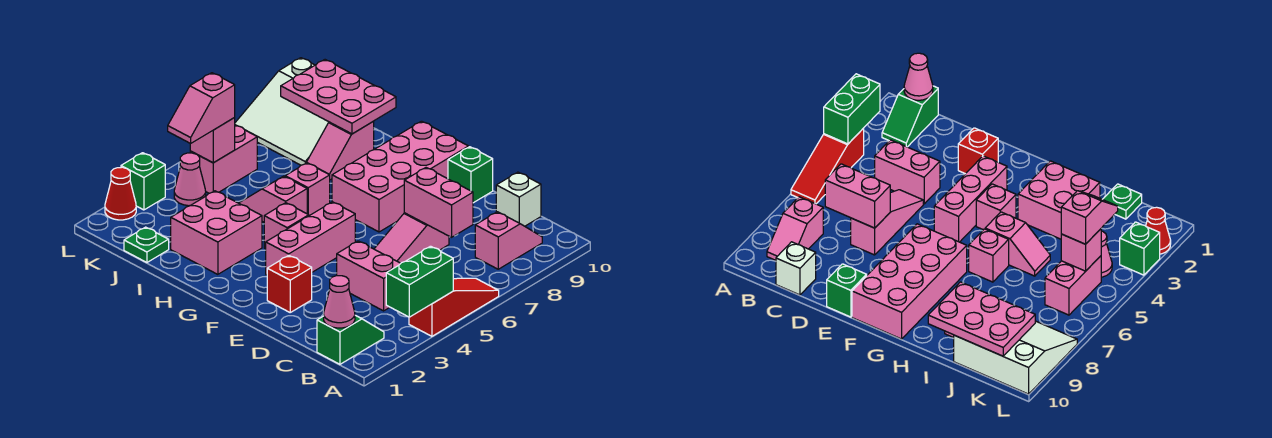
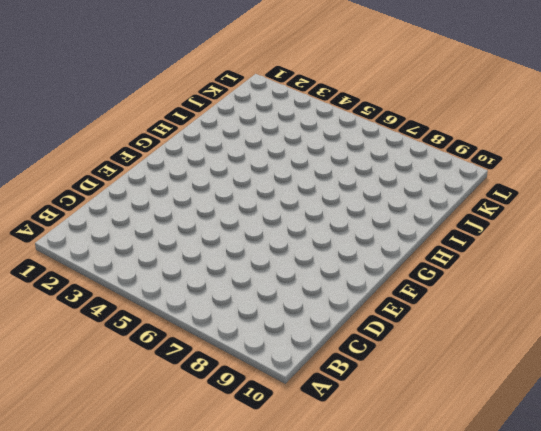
none -> red 1x3 slope [409,278,499,336]
none -> green 1x2 slope [317,315,384,364]
none -> pink 1x2 slope [475,212,542,269]

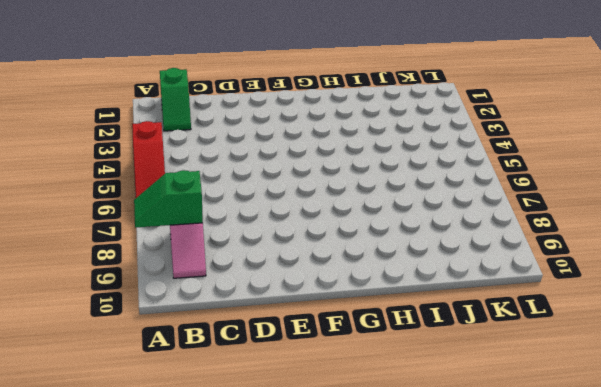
green 1x2 slope [134,170,203,228] -> none
none -> pink 1x2 brick [337,241,401,311]
none -> white 1x1 brick [496,172,541,226]
none -> pink 1x3 slope [374,213,449,263]

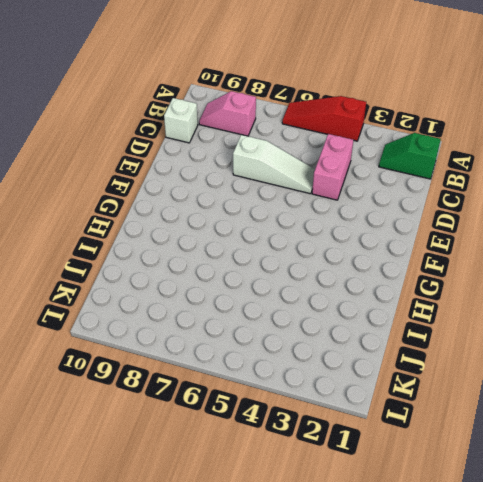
white 1x3 slope [233,135,315,194] -> pink 1x3 slope [374,213,449,263]
none -> red 1x1 brick [267,255,312,312]
none -> green 1x1 brick [448,147,493,203]
none -> pink 1x3 brick [266,202,355,275]

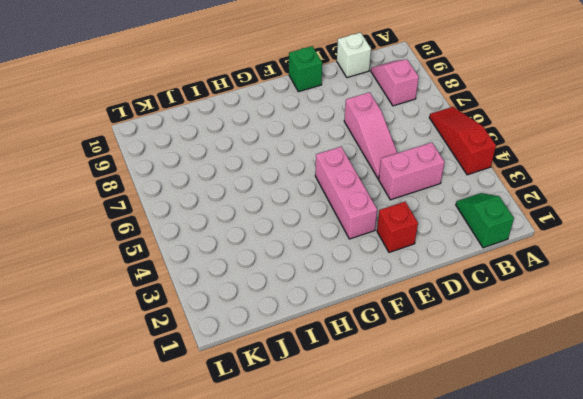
none -> pink 2x4 brick [332,121,469,232]
none -> pink 1x1 brick [264,203,309,249]
none -> pink 2x2 brick [171,191,262,274]

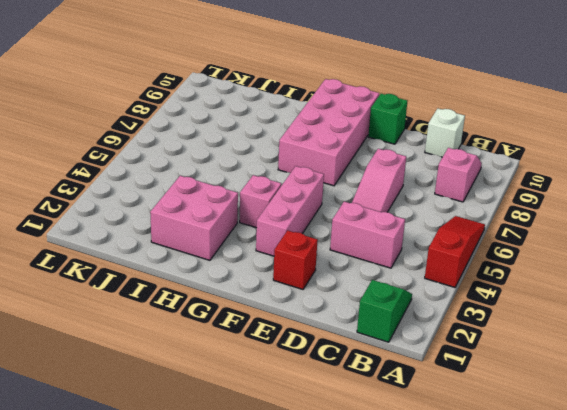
none -> pink 1x2 slope [239,176,307,222]
none -> pink 1x1 brick [285,163,330,216]
none -> pink 1x2 slope [306,122,374,180]

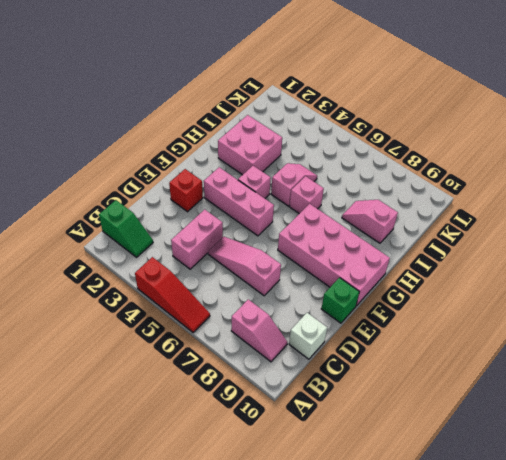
none -> green 1x1 plate [124,227,169,262]
none -> white 3x3 slope [235,58,329,165]
none -> pink 1x1 cone [174,153,206,206]

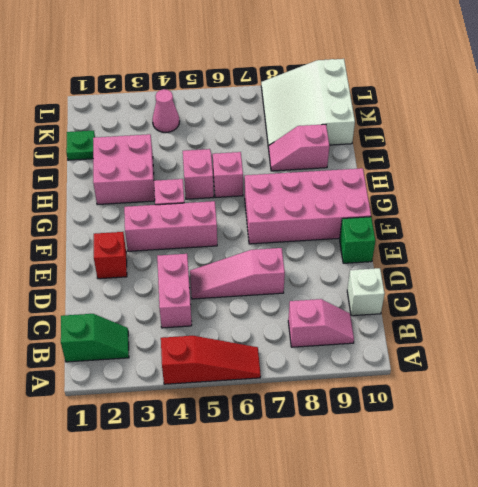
none -> pink 1x2 brick [190,125,257,193]
none -> red 1x1 cone [105,167,136,220]
none -> green 1x1 brick [121,153,165,210]

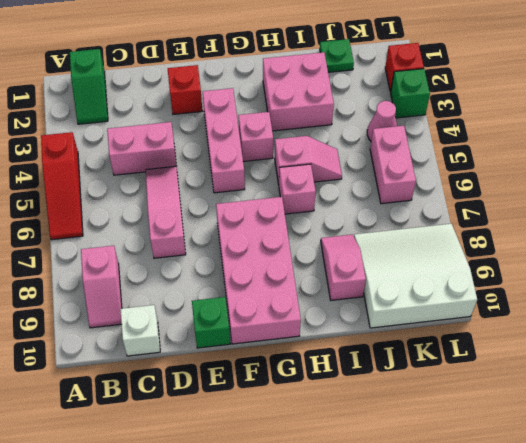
red 1x1 brick [385,43,424,92] -> red 1x1 cone [105,167,136,220]
none -> green 1x2 brick [386,246,453,317]
none -> pink 1x1 cone [324,276,355,328]
none -> pink 1x2 brick [404,168,473,237]

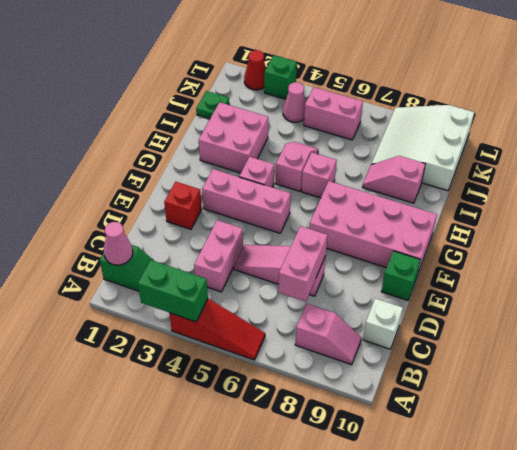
none -> pink 2x3 plate [281,60,396,134]
none -> pink 1x1 brick [190,118,235,163]
none -> pink 1x2 slope [168,73,235,144]

